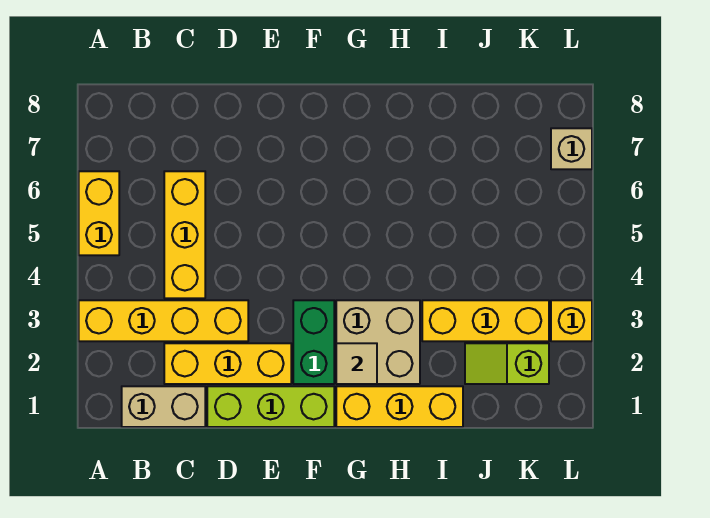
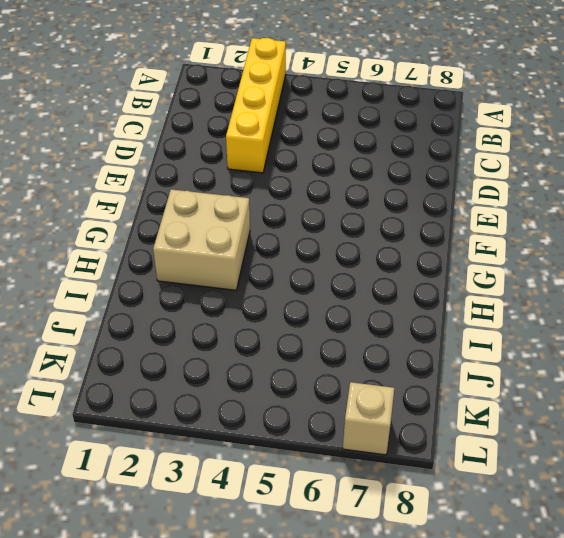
none -> yellow 1x2 brick [79,171,119,255]
none -> tan 1x2 brick [122,386,205,427]
none -> yellow 1x3 brick [164,343,291,384]

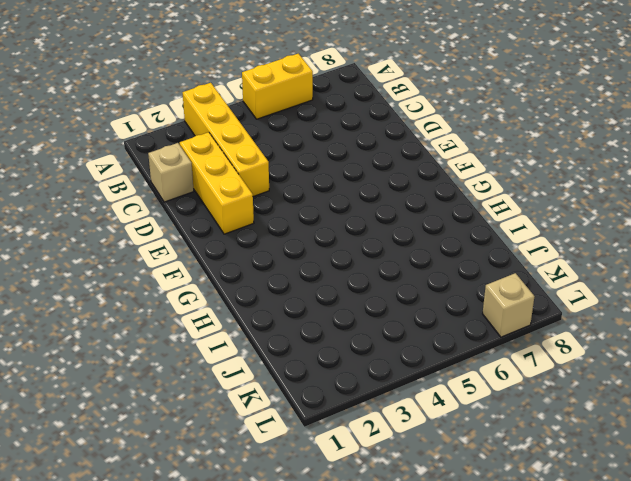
tan 1x1 brick [148,143,194,202] -> tan 1x2 brick [122,386,205,427]
none -> yellow 1x3 brick [164,171,205,298]
none -> lime 1x3 brick [207,386,334,427]
none -> green 1x2 brick [293,300,334,384]

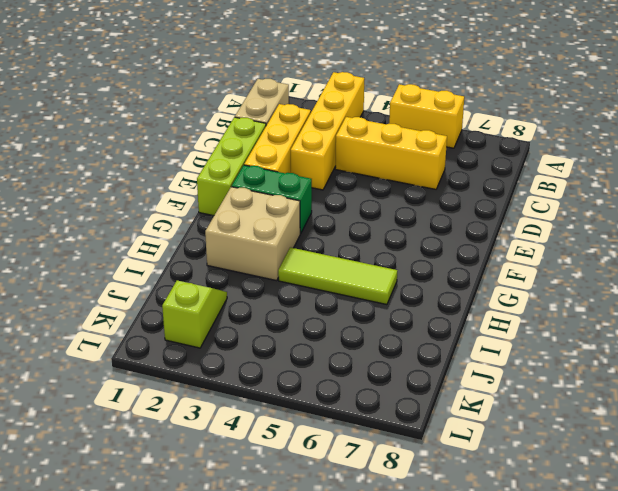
lime 1x3 tile [278,247,397,305] -> none
none -> yellow 1x3 brick [336,386,463,427]
none -> yellow 1x3 brick [422,300,549,341]
none -> yellow 1x1 brick [551,300,592,341]

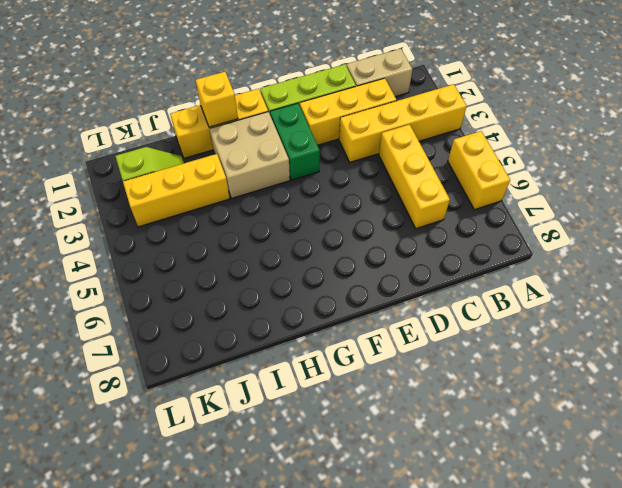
yellow 1x1 brick [196,72,238,127] -> yellow 1x1 brick moved to [551,300,592,341]
none -> tan 1x1 brick [551,128,592,169]
none -> tan 1x1 tile [336,343,377,384]

